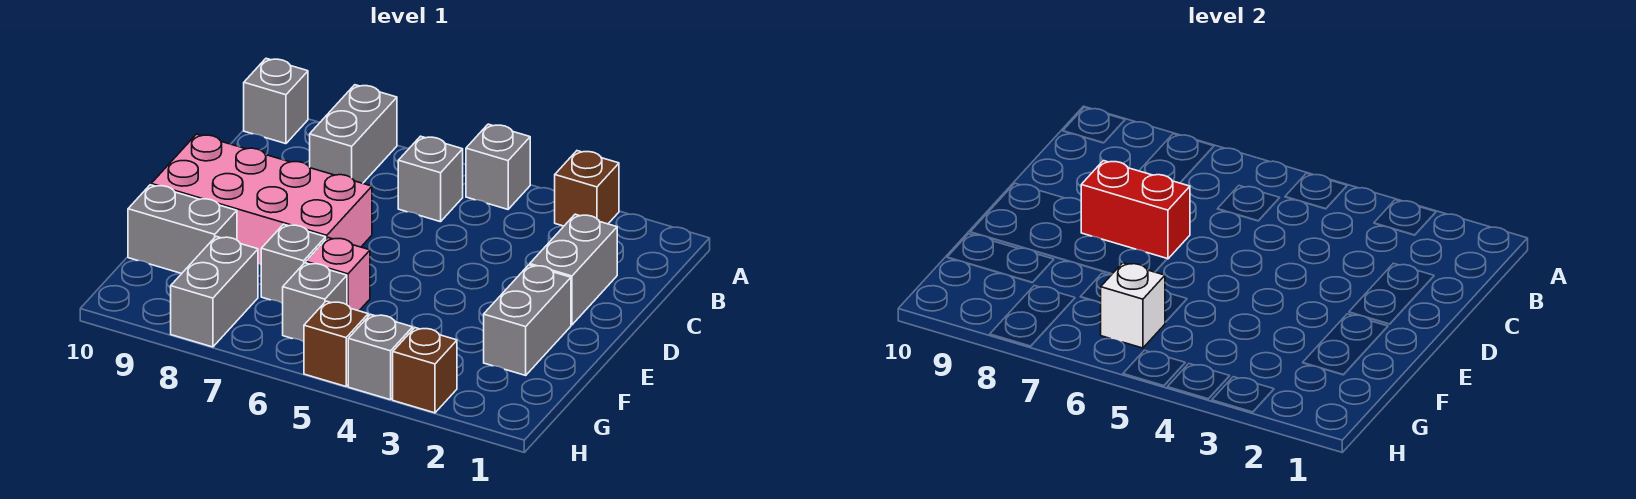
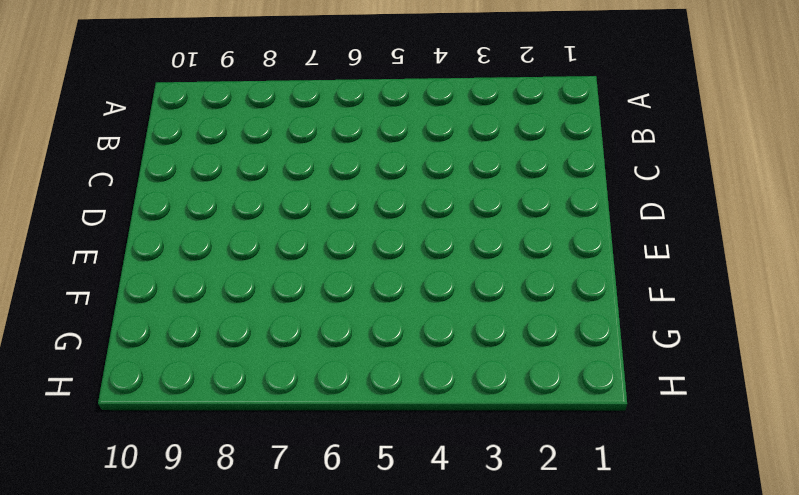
none -> brown 1x1 brick [555,151,619,226]
none -> grey 1x1 brick [466,124,530,209]
none -> grey 1x2 brick [310,85,397,183]

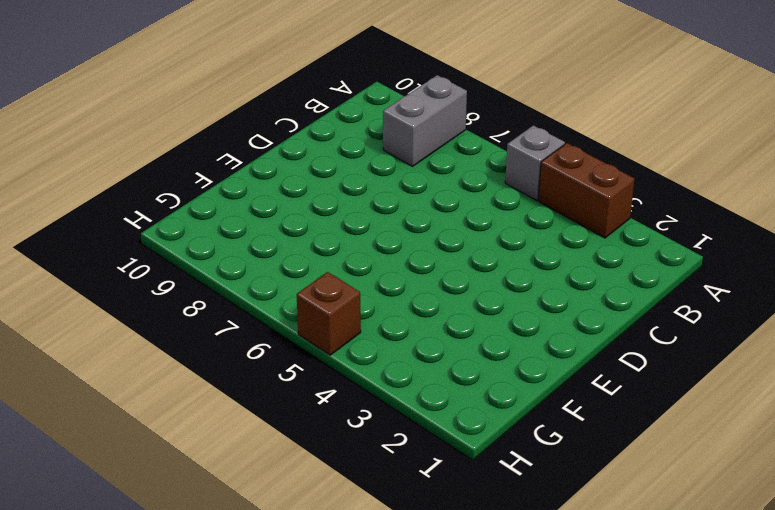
brown 1x2 brick [538,143,634,238] -> brown 1x1 brick [555,151,619,226]
none -> grey 1x1 brick [244,58,308,144]
none -> grey 1x1 brick [398,136,463,222]
none -> grey 1x2 brick [530,214,617,325]

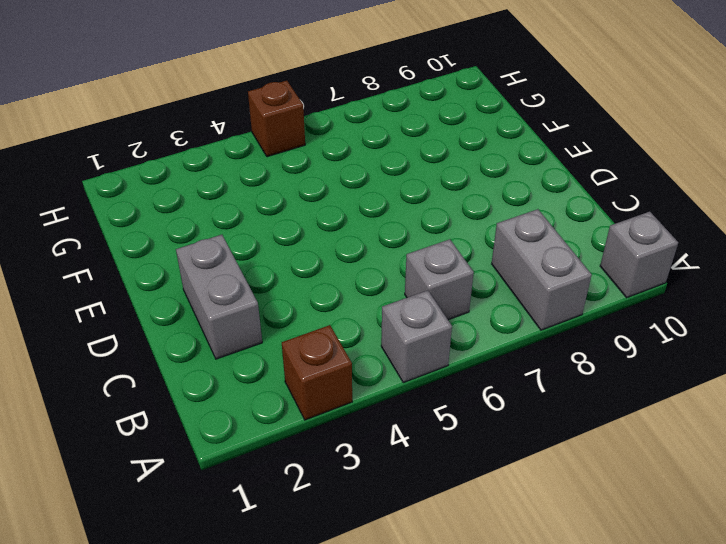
none -> pink 2x4 brick [151,134,372,265]
none -> grey 1x2 brick [484,265,571,375]
none -> pink 1x1 brick [306,238,370,311]

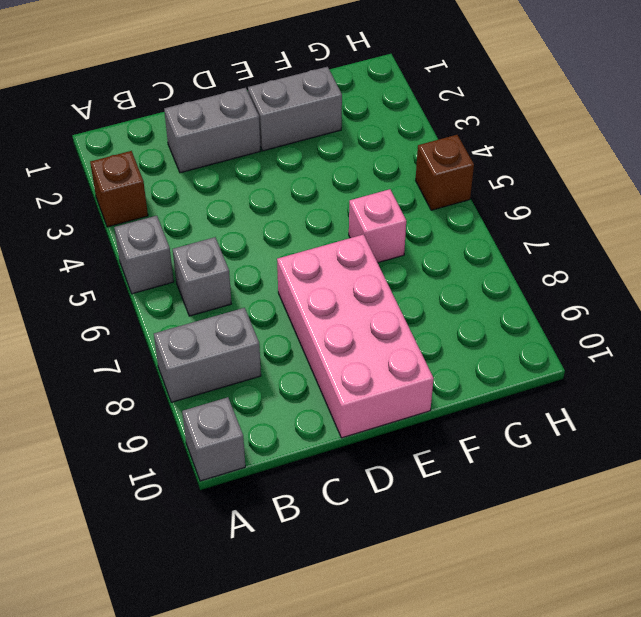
none -> grey 1x1 brick [261,224,326,303]
none -> grey 1x2 brick [128,185,237,274]
none -> grey 1x1 brick [282,263,347,342]

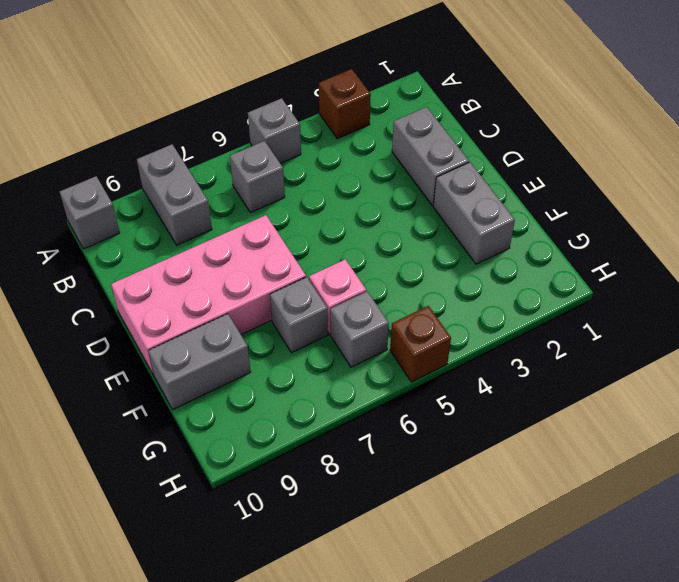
none -> grey 1x2 brick [171,237,258,347]
none -> brown 1x1 brick [393,328,457,413]
none -> grey 1x1 brick [348,314,413,400]

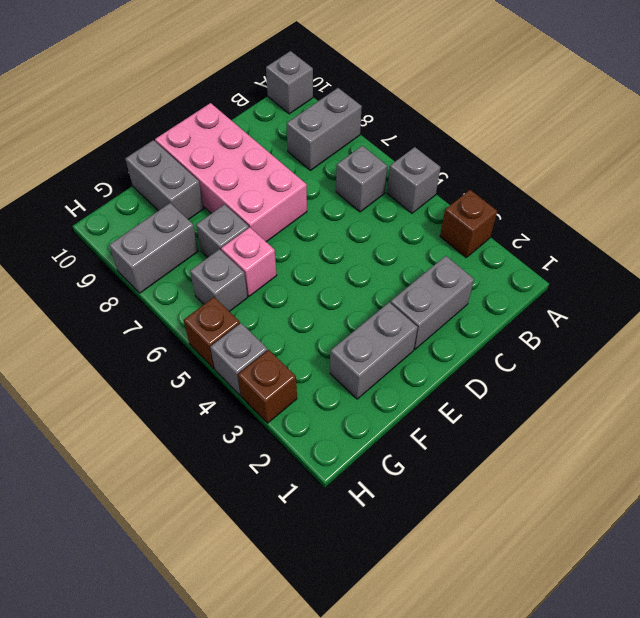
none -> red 1x2 brick [1081,161,1190,259]
none -> white 1x1 brick [1101,263,1165,348]

